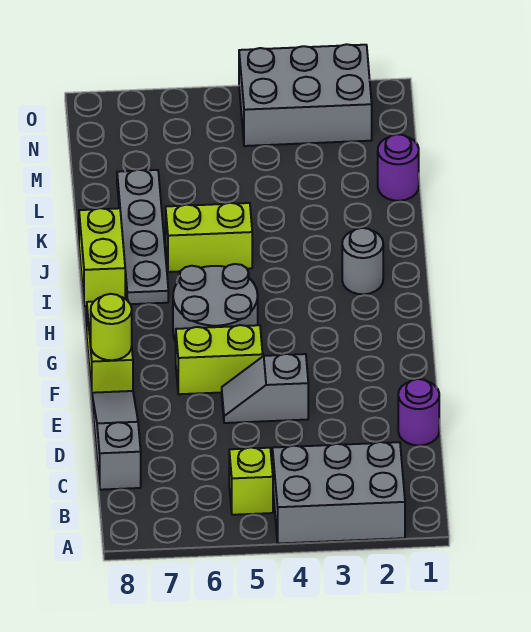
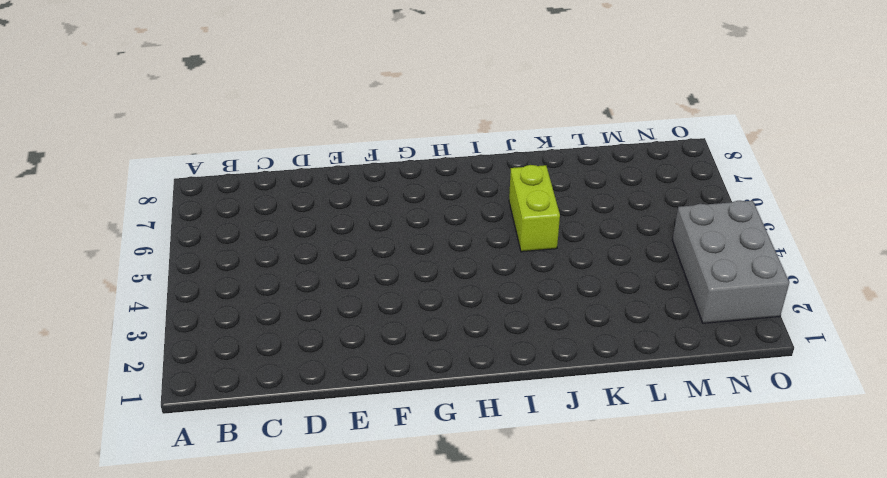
none -> grey 2x3 brick [272,442,405,544]
none -> lime 1x1 brick [229,447,273,515]
none -> grey 1x3 slope [92,391,141,490]

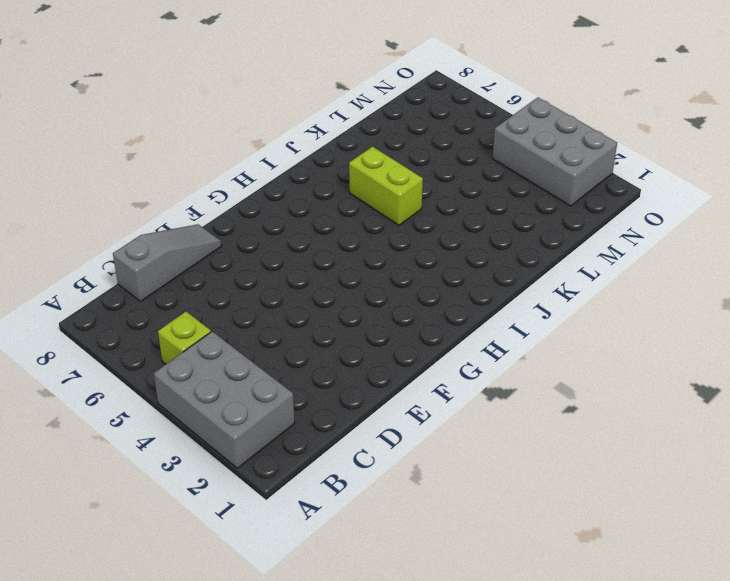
none -> purple 1x1 round brick [398,379,439,445]
none -> grey 1x2 slope [222,354,308,423]
none -> lime 1x2 brick [176,325,263,394]

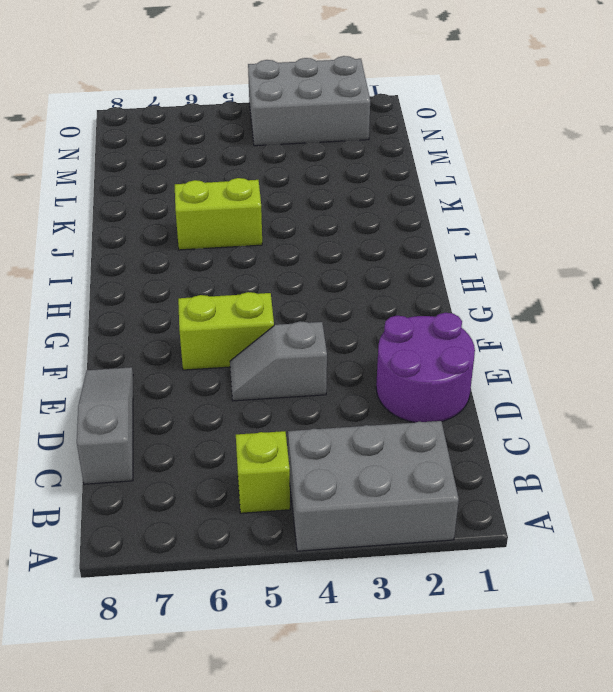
purple 2x2 round brick [376,313,475,423] -> purple 1x1 round brick [398,379,439,445]
none -> lime 1x2 brick [87,300,133,394]
none -> grey 2x2 round brick [173,264,258,342]
none -> grey 1x1 round brick [342,228,383,294]

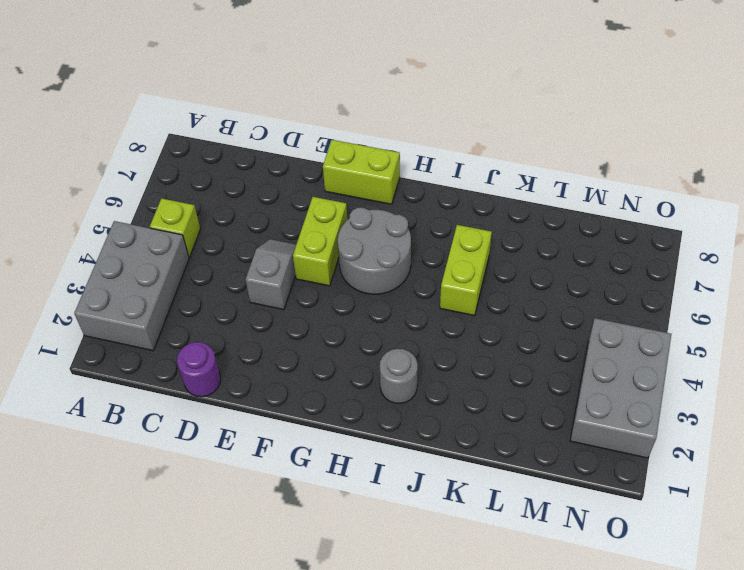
none -> grey 1x3 slope [92,391,141,490]
none -> grey 1x4 plate [117,170,168,304]
none -> lime 1x2 brick [79,208,125,306]

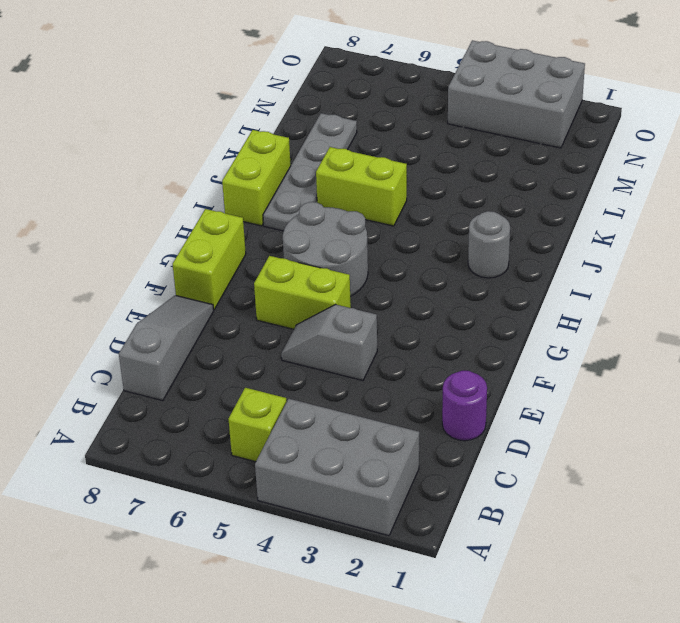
none -> purple 1x1 round brick [378,134,419,201]
none -> lime 1x1 round brick [91,294,132,360]

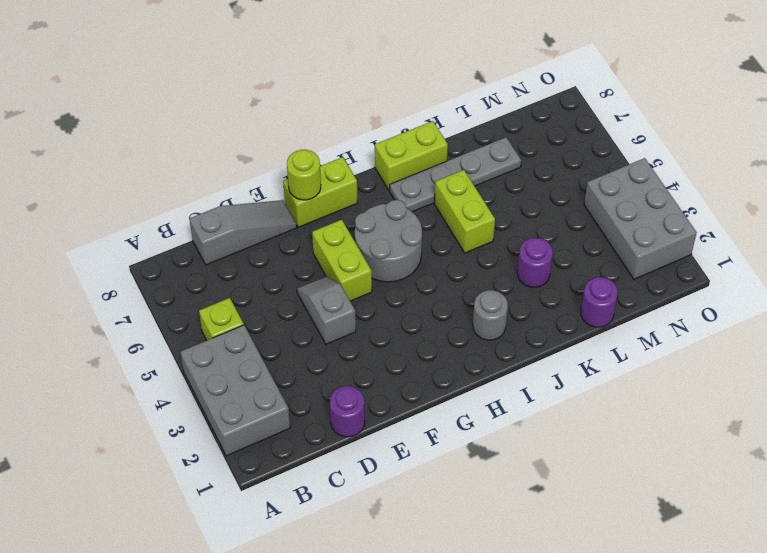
purple 1x1 round brick [517,238,553,287] -> none

